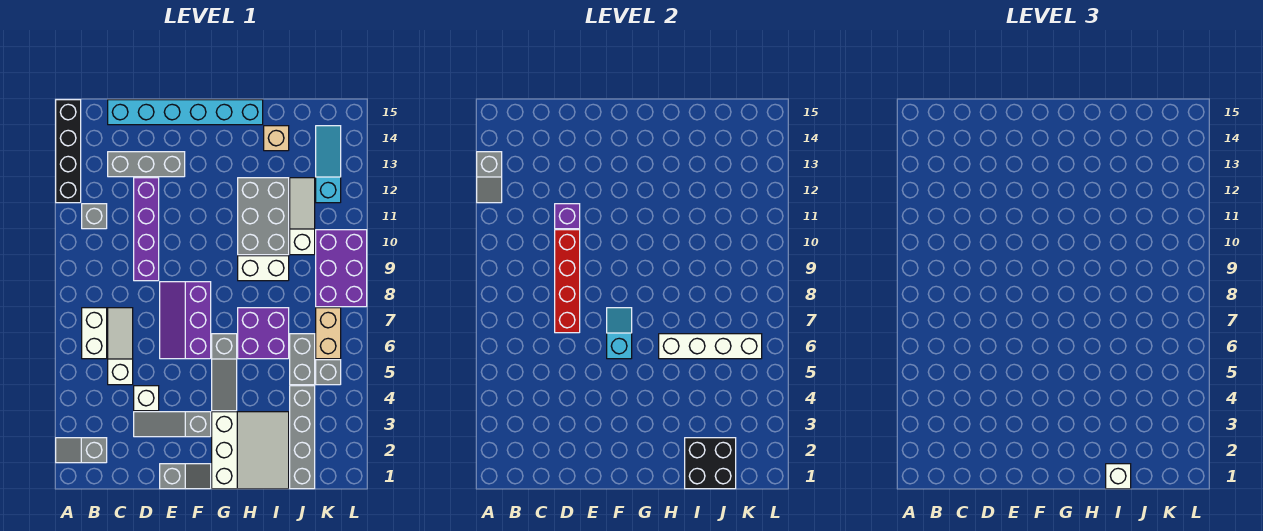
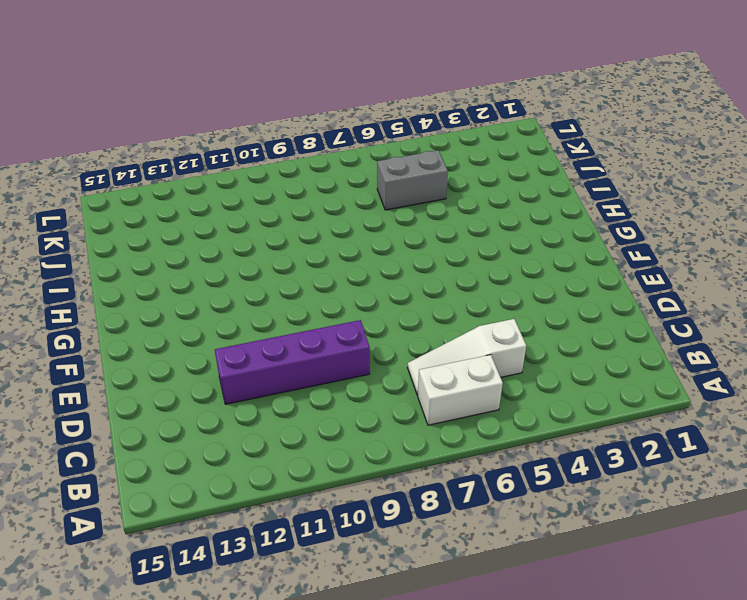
none -> grey 1x2 slope [56,438,107,463]
none -> black 1x4 brick [56,100,81,203]
none -> grey 1x1 brick [82,204,107,229]
none -> grey 1x3 brick [108,152,185,177]

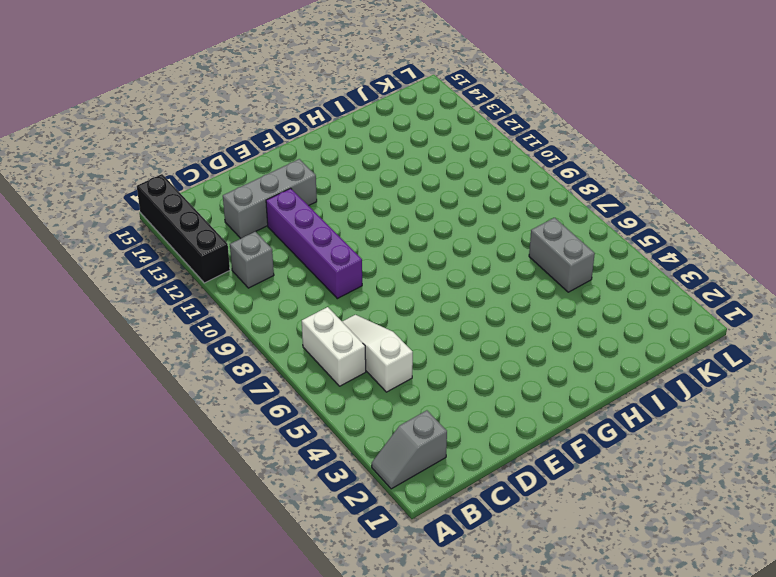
none -> cyan 1x6 brick [108,100,263,125]
none -> grey 1x3 slope [134,412,211,437]
none -> white 1x1 brick [134,386,159,411]
none -> grey 1x2 slope [160,464,211,489]

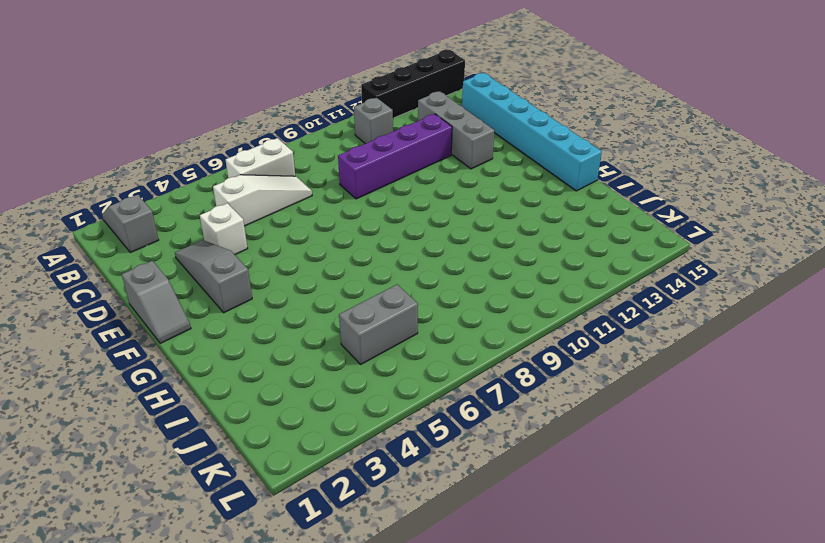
none -> purple 2x3 slope [160,282,211,359]
none -> white 3x3 slope [212,412,289,489]
none -> grey 1x3 slope [212,334,237,411]
none -> purple 2x2 brick [238,308,289,359]

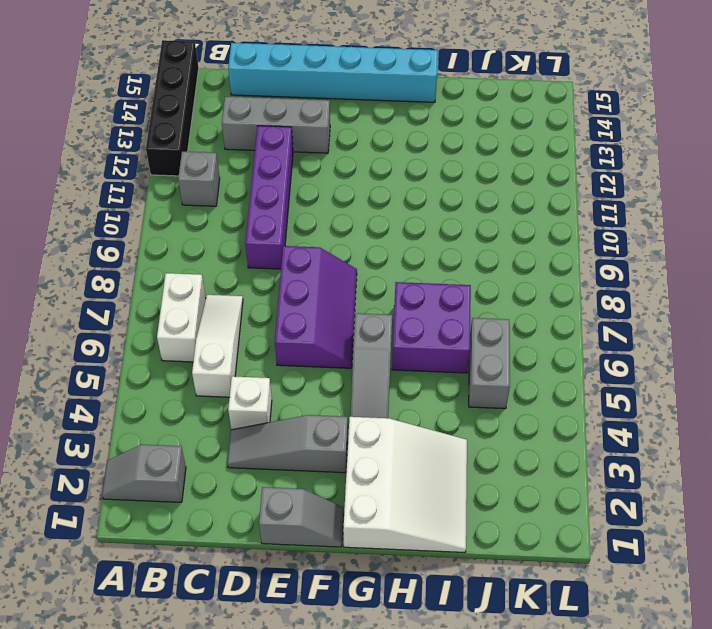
purple 2x3 slope [275,246,357,368] -> purple 2x3 slope turned to [160,282,211,359]
none -> white 1x2 brick [238,256,289,281]
none -> grey 2x3 brick [238,178,289,255]
none -> tan 1x1 brick [264,126,289,151]
none -> grey 1x4 brick [290,386,315,489]

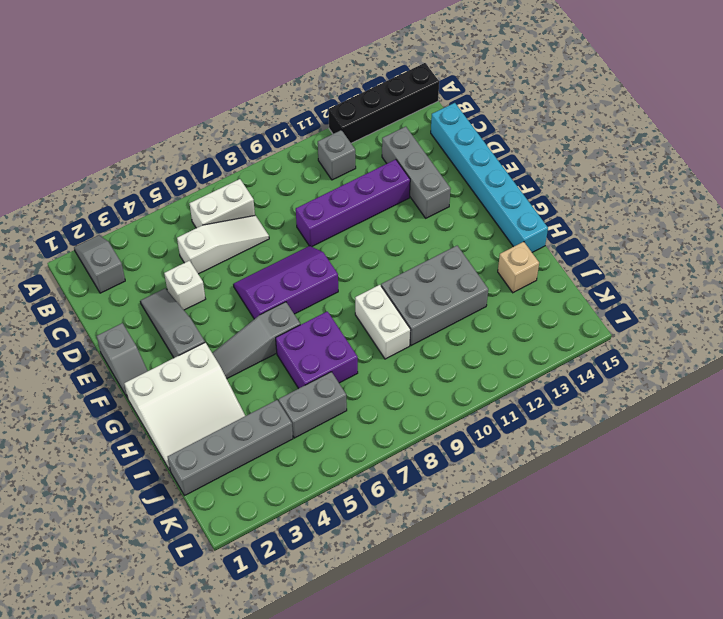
none -> white 1x3 slope [290,178,315,255]
none -> grey 1x1 brick [316,360,341,385]
none -> tan 1x2 brick [316,308,341,359]
none -> purple 2x3 brick [316,230,367,307]

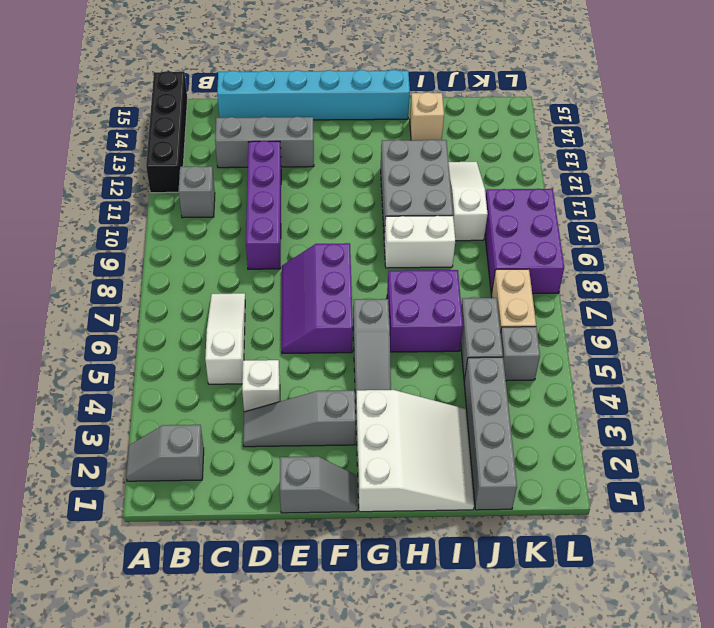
none -> white 1x2 brick [82,308,107,359]
none -> cyan 1x3 slope [316,126,341,203]
none -> grey 1x2 slope [477,152,502,203]
none -> red 1x4 brick [555,230,580,333]

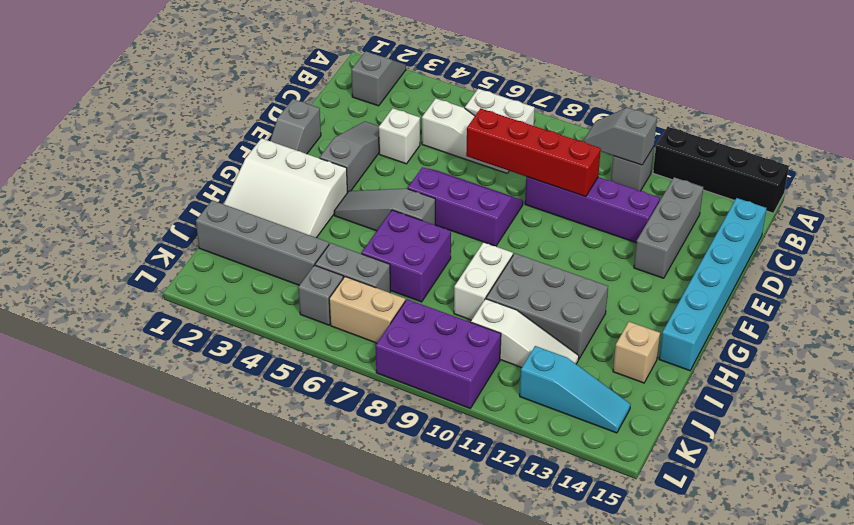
grey 1x2 slope [583,108,657,165] -> grey 1x2 slope moved to [477,152,502,203]
none -> purple 1x1 brick [555,204,580,229]
none -> cyan 1x2 slope [607,308,632,359]
none -> white 1x4 brick [659,334,762,359]
none -> black 2x2 brick [685,438,736,489]

